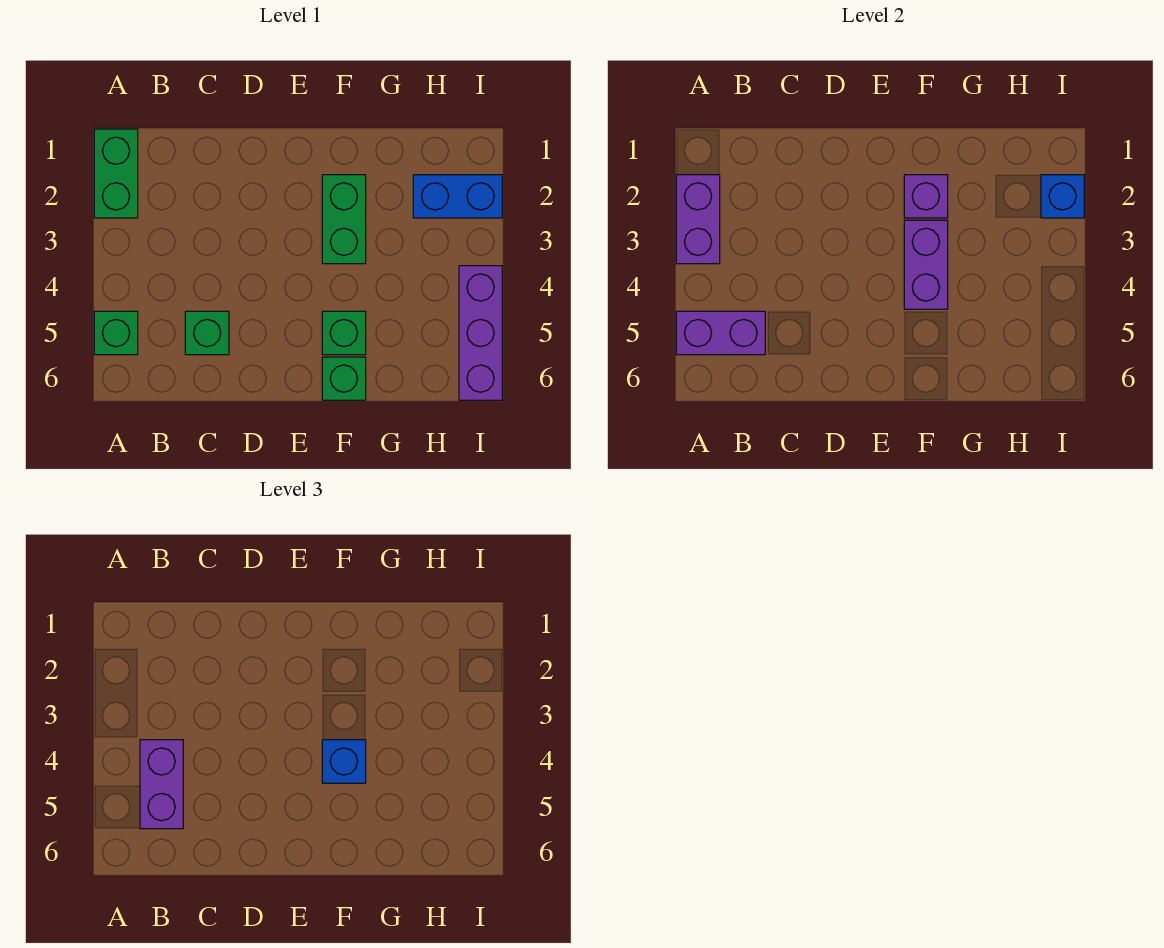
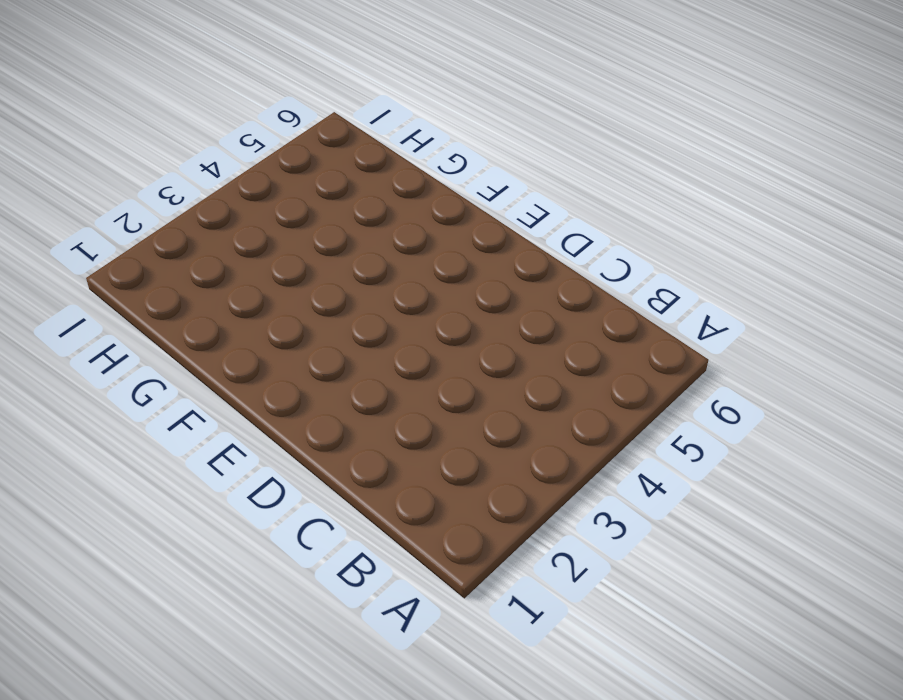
none -> green 1x2 brick [94,129,138,218]
none -> green 1x1 brick [94,311,138,355]
none -> green 1x1 brick [185,311,229,355]

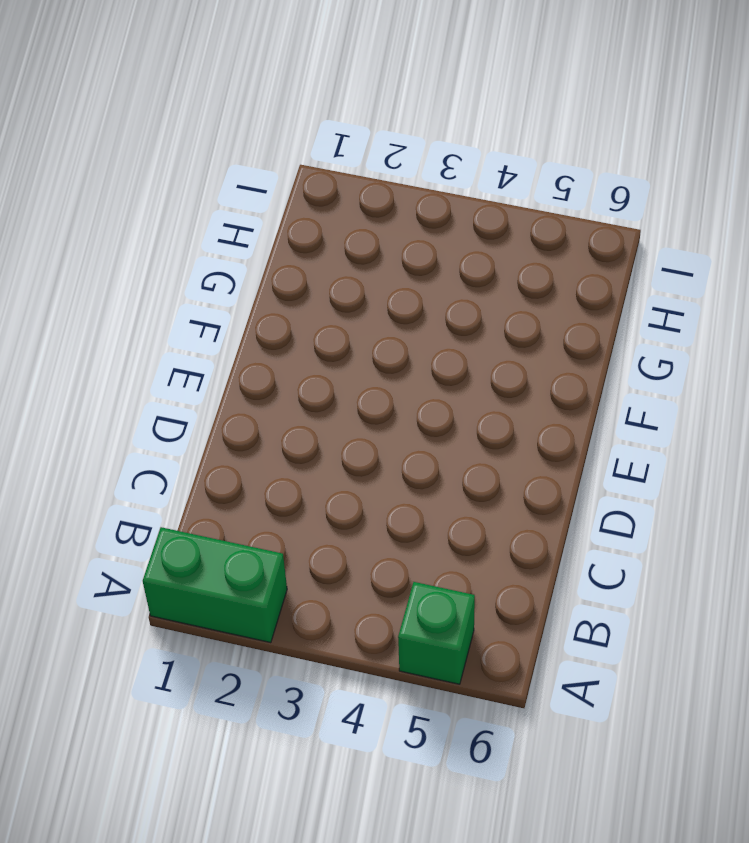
none -> green 1x1 brick [185,311,229,355]
none -> green 1x2 brick [322,175,366,264]
none -> green 1x1 brick [322,311,366,355]

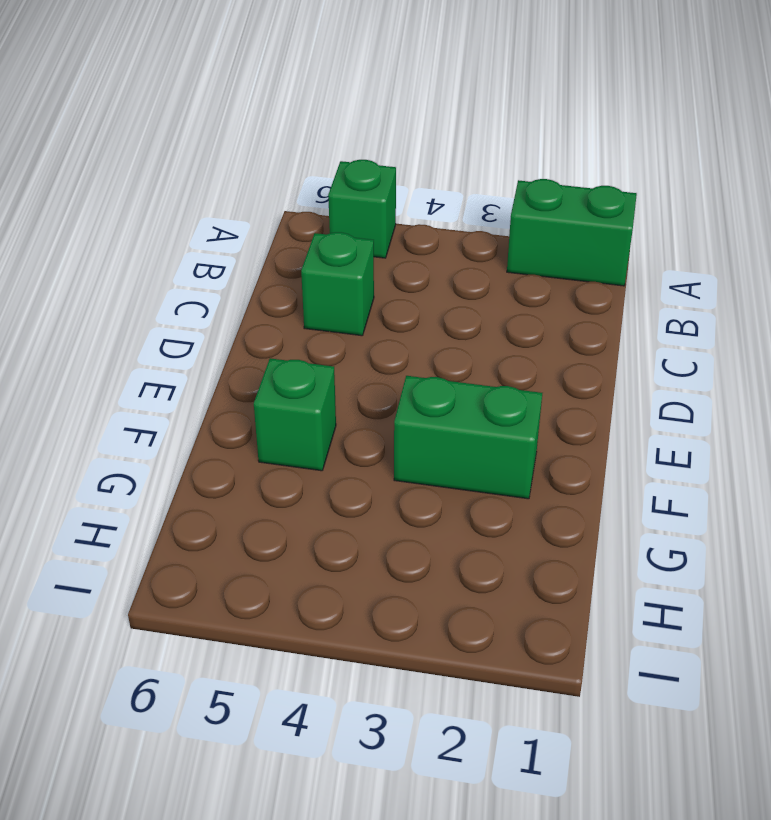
none -> green 1x1 brick [322,357,366,400]
none -> blue 1x2 brick [413,175,502,218]
none -> purple 1x3 brick [459,266,502,400]

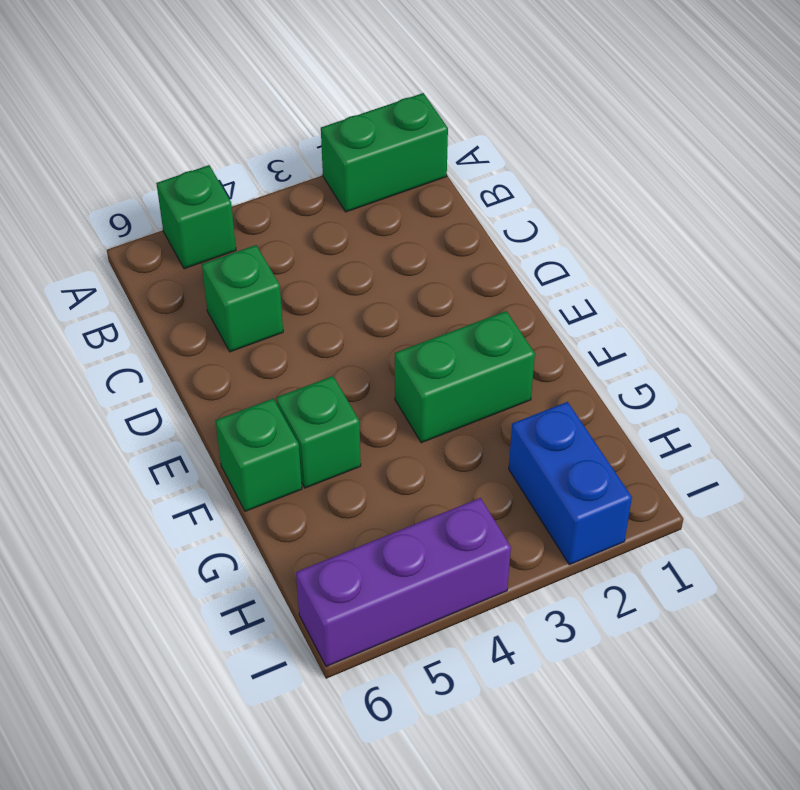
none -> purple 1x2 brick [676,175,720,264]
none -> purple 1x2 brick [676,311,765,355]
none -> purple 1x1 brick [904,175,948,218]

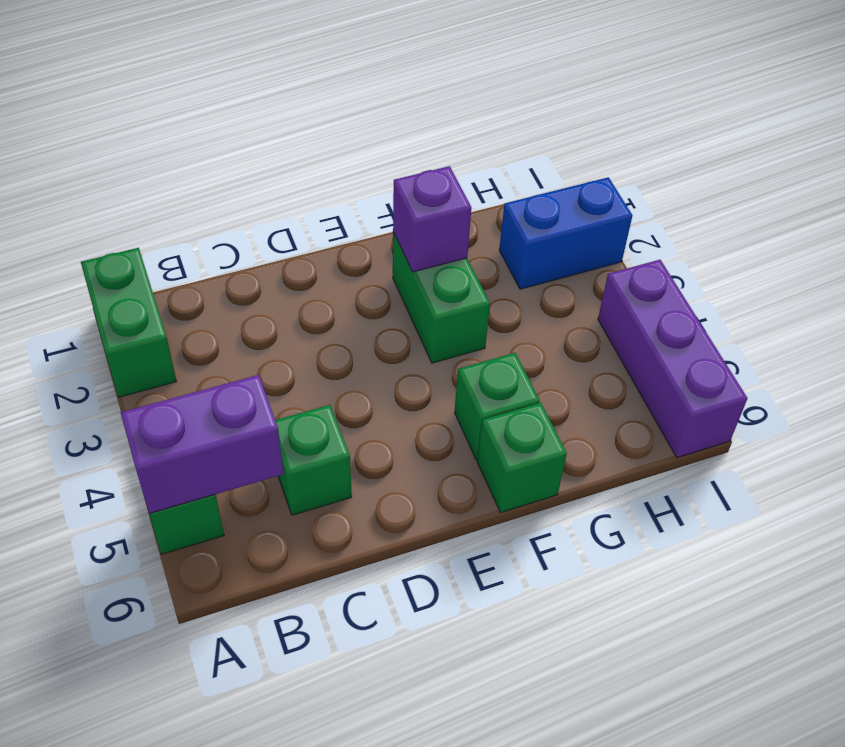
none -> purple 1x2 brick [676,175,720,264]
none -> purple 1x2 brick [904,220,948,309]
none -> blue 1x1 brick [1041,175,1084,218]

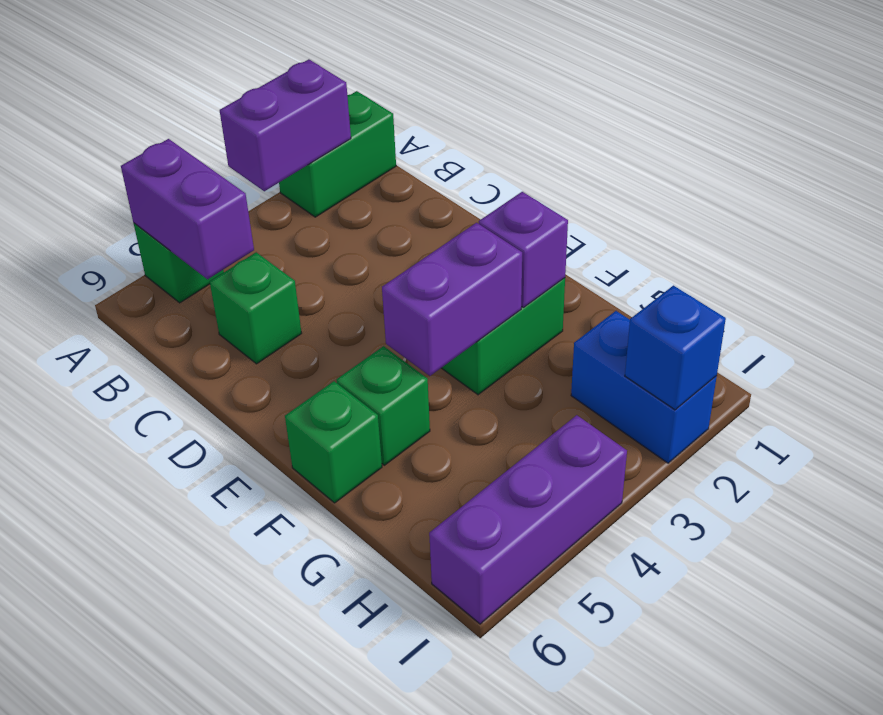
none -> purple 1x2 brick [140,740,183,829]
none -> blue 1x1 brick [322,740,366,783]

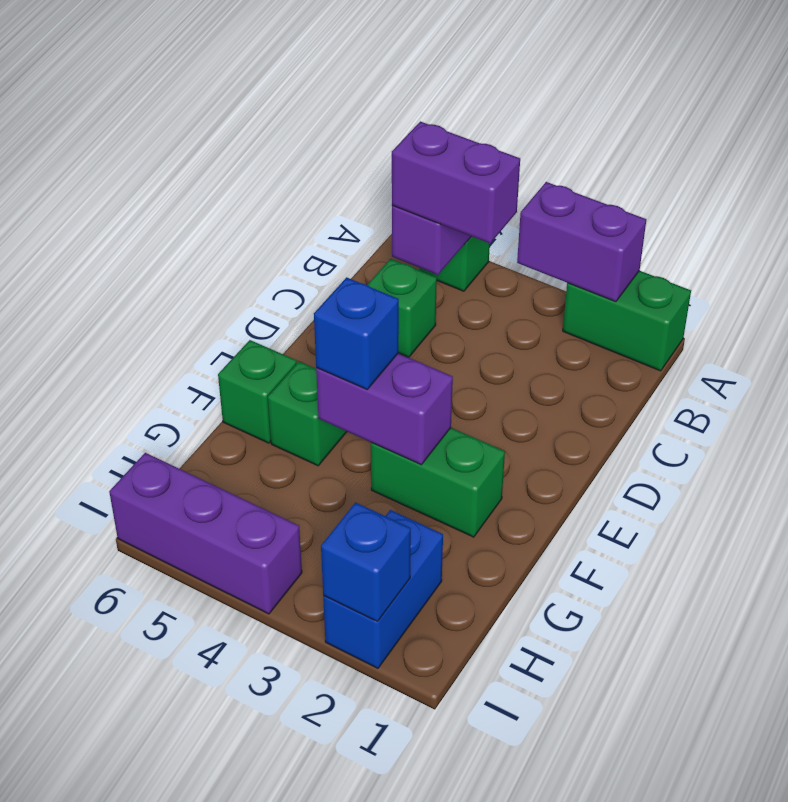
none -> purple 1x1 brick [904,175,948,218]

